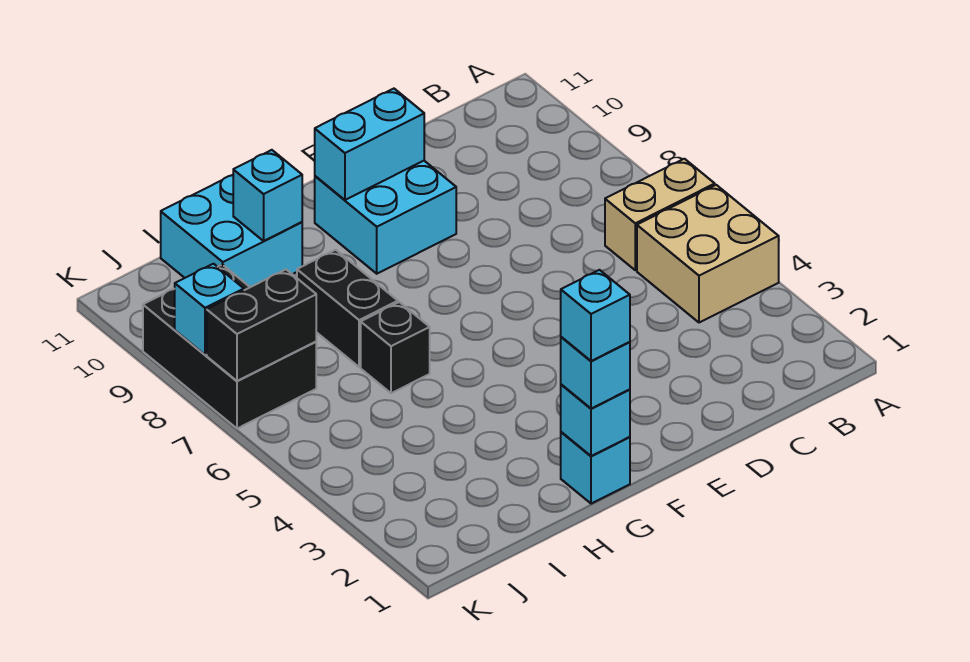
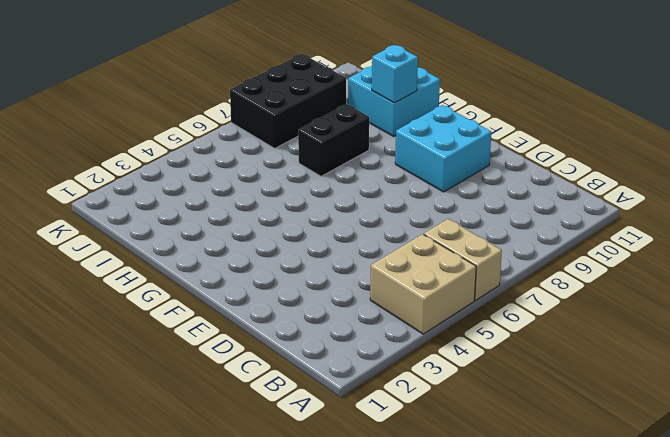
none -> cyan 1x1 brick [561,432,630,504]
none -> black 1x1 brick [361,302,430,393]
none -> cyan 1x2 brick [315,89,424,200]

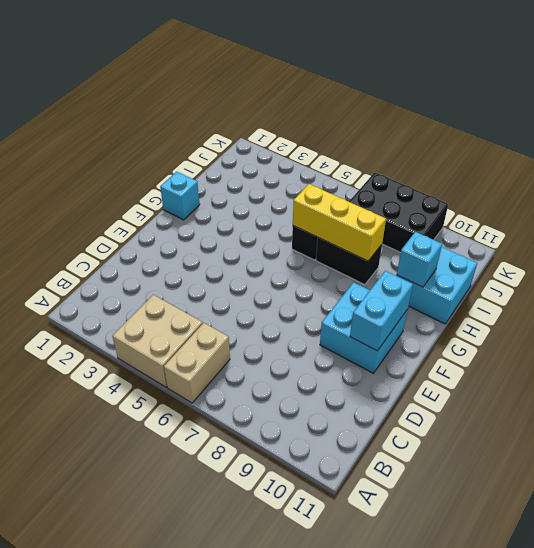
yellow 1x3 brick [293,184,386,261] -> none
none -> cyan 1x1 brick [561,384,630,456]
none -> black 1x2 brick [207,270,316,381]
none -> cyan 1x1 brick [175,264,244,355]

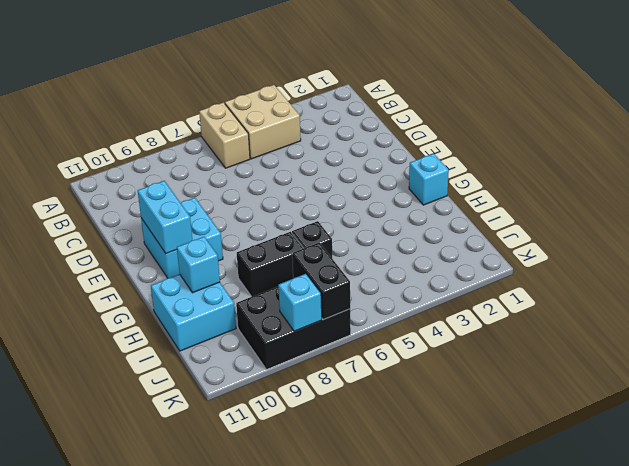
none -> cyan 1x1 brick [561,384,630,456]
none -> cyan 1x1 brick [561,337,630,409]
none -> cyan 1x1 brick [561,270,630,361]

